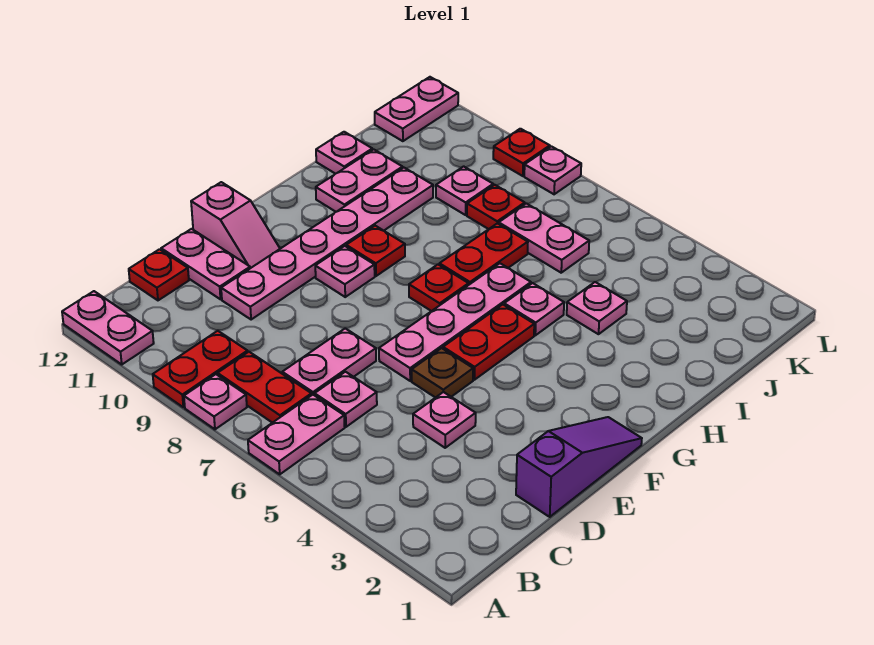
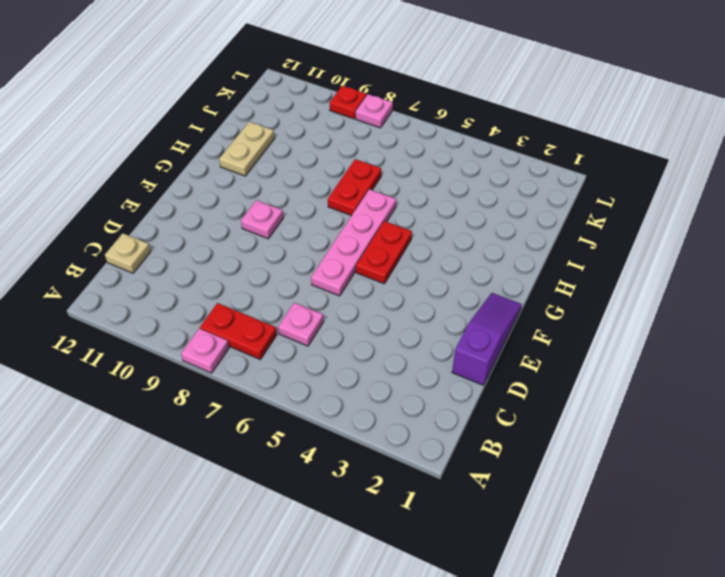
tan 1x1 plate [105,233,151,273] -> red 1x1 plate [129,249,189,300]
tan 1x2 plate [219,122,275,176] -> pink 1x2 plate [316,150,403,212]
none -> pink 1x2 plate [248,395,345,474]
none -> red 1x2 plate [153,331,248,407]
none -> pink 1x2 plate [62,291,154,364]
none -> pink 1x2 plate [282,328,376,395]

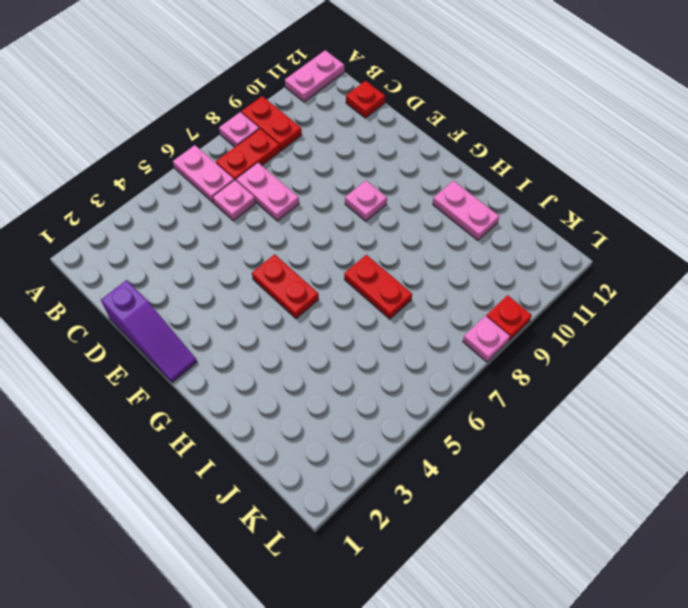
none -> pink 1x1 plate [413,392,476,448]
none -> pink 1x6 plate [221,168,433,320]
none -> pink 1x2 plate [161,229,250,299]
none -> brown 1x1 plate [412,348,473,398]

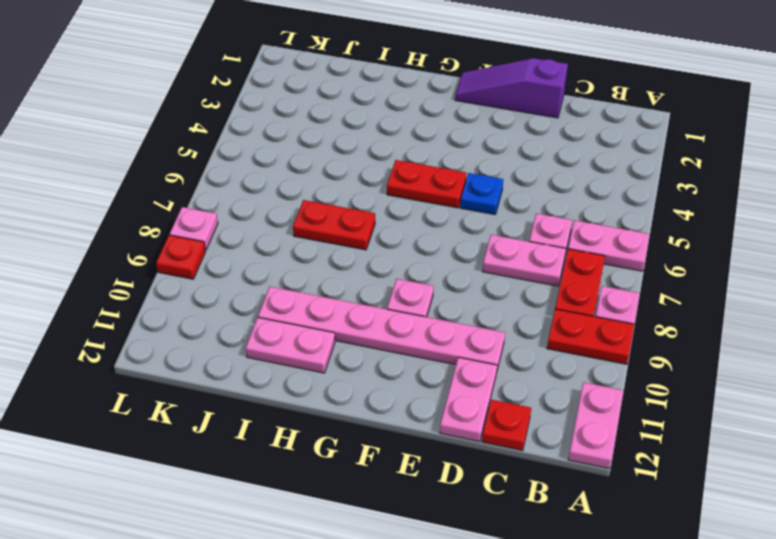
blue 1x1 plate [460,173,503,215] -> brown 1x1 plate [412,348,473,398]
none -> pink 1x1 plate [413,392,476,448]
none -> pink 1x4 plate [379,263,531,381]
none -> pink 1x2 slope [191,182,280,268]
none -> red 1x1 plate [409,264,469,311]

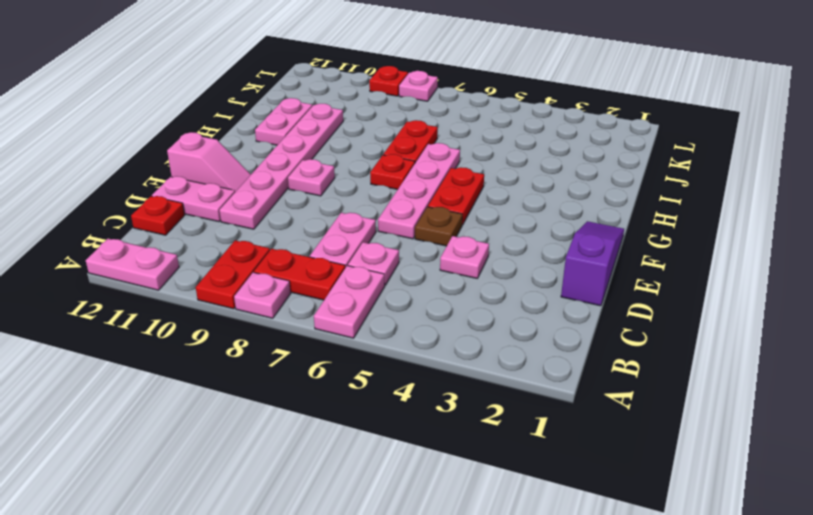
none -> red 1x1 plate [346,226,405,276]
none -> pink 1x1 plate [504,283,564,335]
none -> pink 1x1 plate [567,282,627,334]
none -> pink 1x1 plate [316,132,372,174]

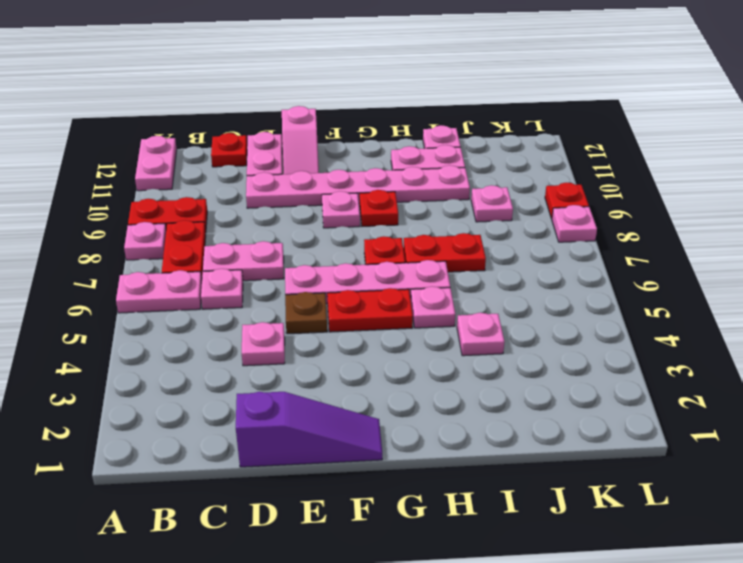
none -> pink 1x2 plate [499,203,589,273]
none -> red 1x1 plate [467,185,525,229]
none -> pink 1x2 plate [375,77,458,141]

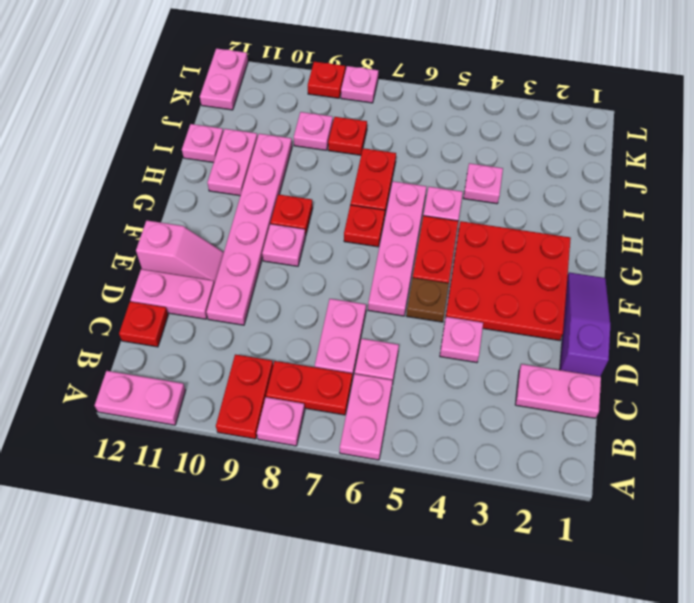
pink 1x2 plate [515,364,601,418] -> pink 1x2 plate moved to [499,203,589,273]
red 3x3 plate [446,221,571,341] -> none

